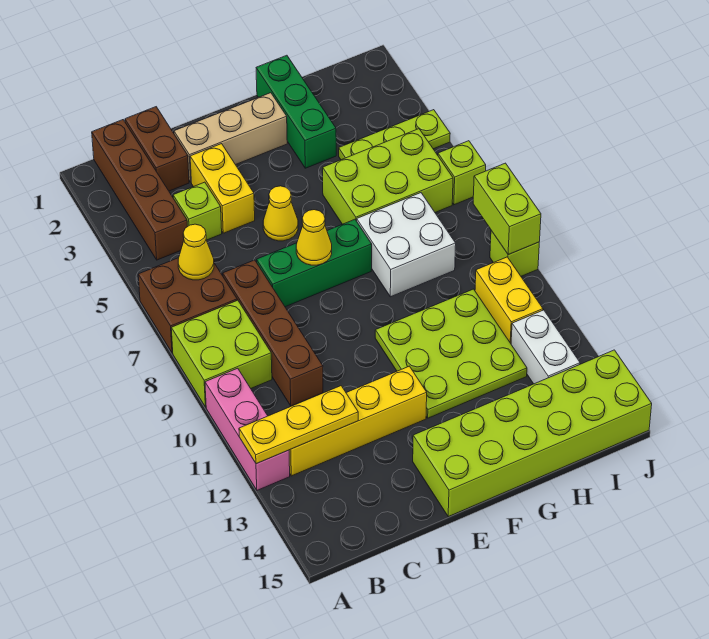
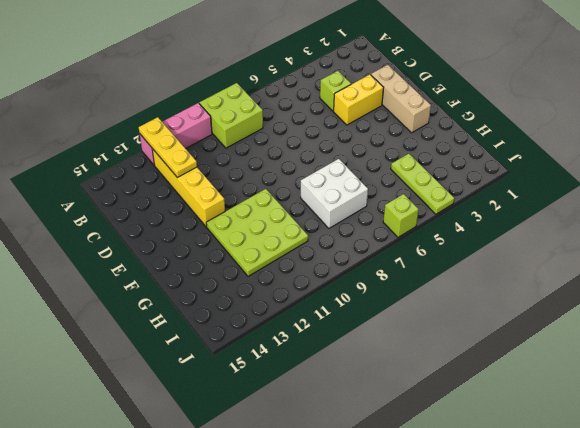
none -> brown 2x2 brick [138,258,237,353]
none -> brown 1x4 brick [92,120,187,260]
none -> brown 1x2 brick [125,107,189,191]

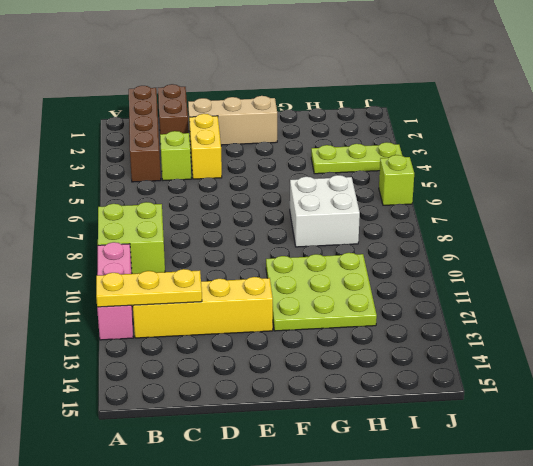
none -> brown 2x2 brick [138,258,237,353]
none -> brown 1x4 brick [223,260,323,406]
none -> green 1x3 brick [257,219,372,307]

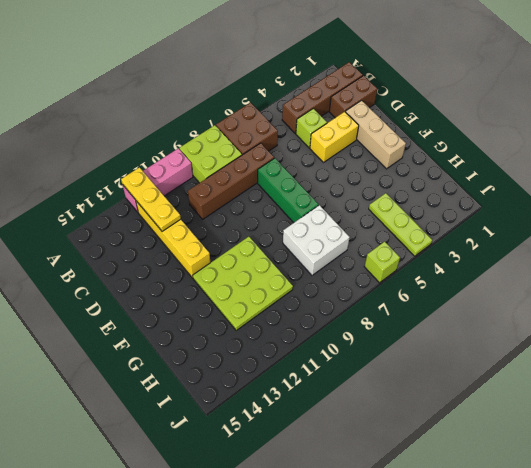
none -> yellow 1x1 cone [263,186,298,241]
none -> lime 2x6 brick [413,350,652,517]
none -> green 1x3 brick [256,55,336,168]

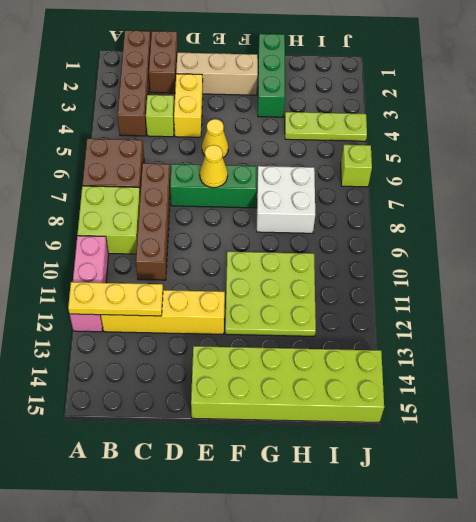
none -> lime 2x3 brick [323,129,453,224]
none -> yellow 1x2 brick [475,257,543,343]
none -> white 1x2 brick [511,310,580,384]

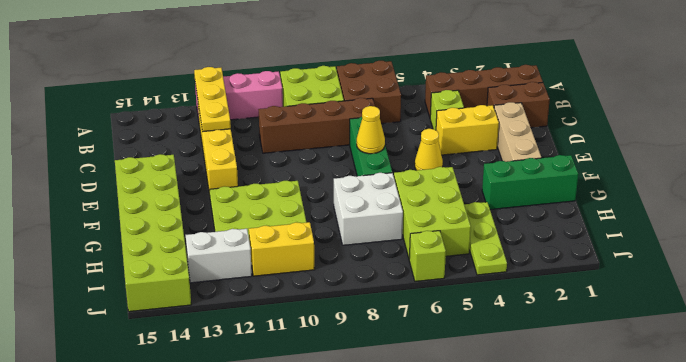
none -> lime 1x1 brick [490,231,539,276]
none -> yellow 1x1 cone [178,224,214,280]
none -> lime 1x2 brick [473,163,541,255]

